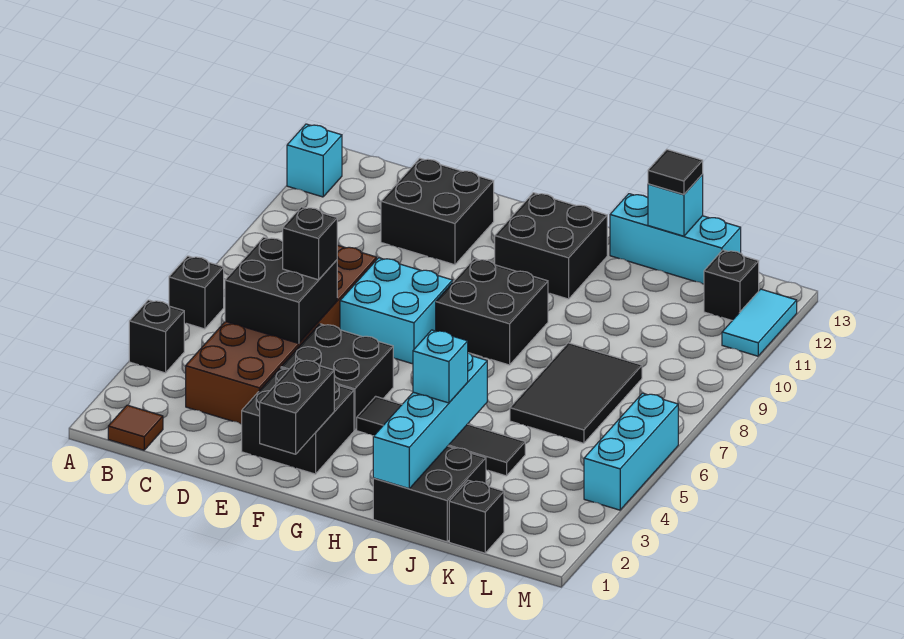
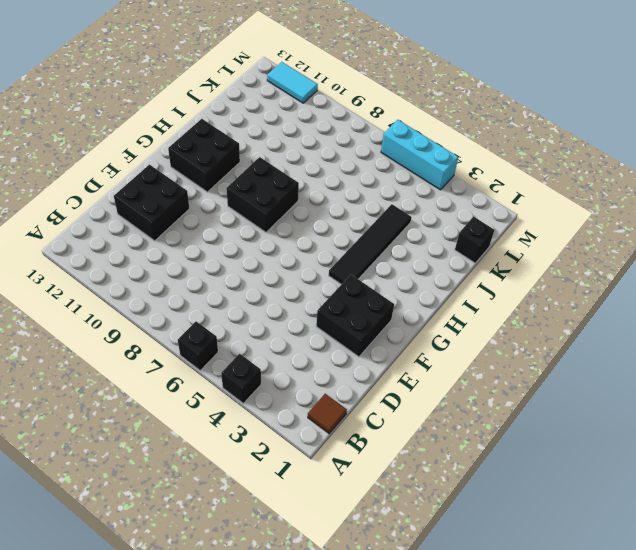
none -> cyan 1x1 brick [287,124,342,197]
none -> brown 2x6 brick [186,245,377,424]
none -> black 2x2 brick [281,324,393,430]

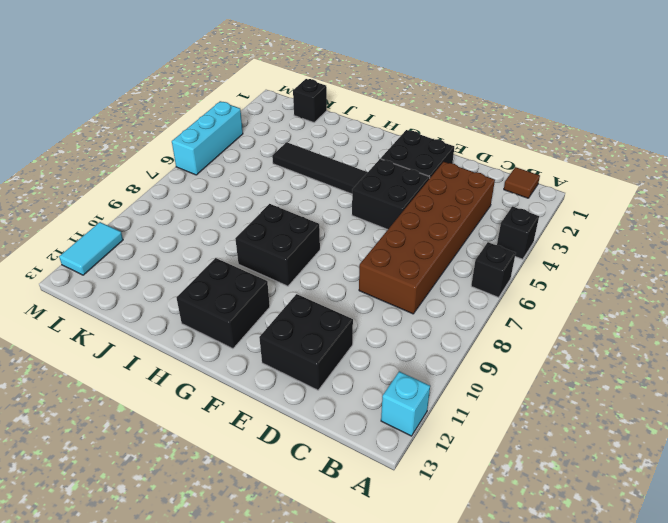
none -> cyan 2x2 brick [340,258,453,364]
none -> black 2x2 brick [373,446,486,542]
none -> cyan 1x3 brick [610,194,741,284]

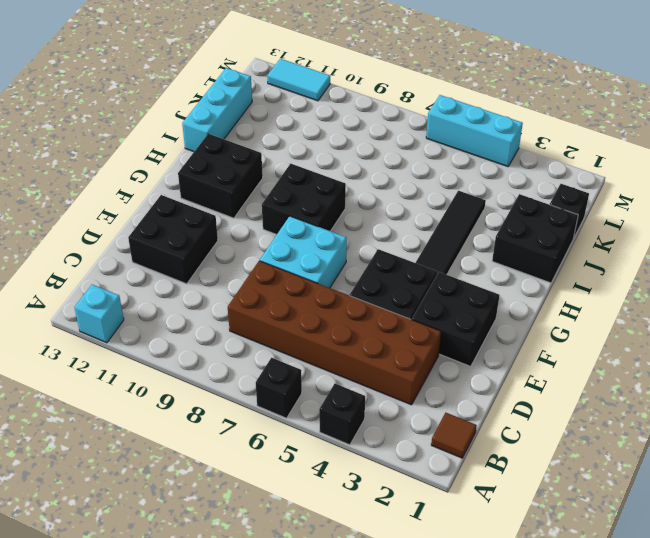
none -> black 2x3 tile [510,343,642,443]
none -> black 1x1 brick [704,250,759,320]
none -> black 2x2 brick [225,237,337,343]

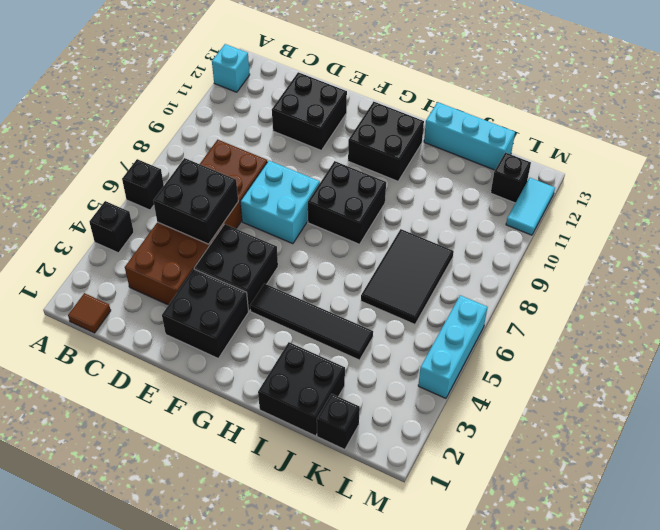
none -> black 1x2 brick [260,359,334,454]
none -> cyan 1x4 brick [373,353,487,488]
none -> cyan 1x1 brick [648,174,703,236]

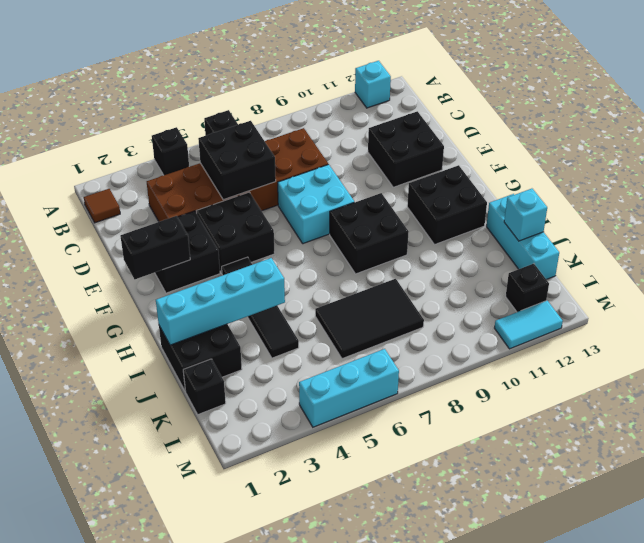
none -> black 1x1 brick [283,207,337,280]
none -> cyan 1x1 brick [413,330,468,403]
none -> black 1x1 tile [648,150,703,194]

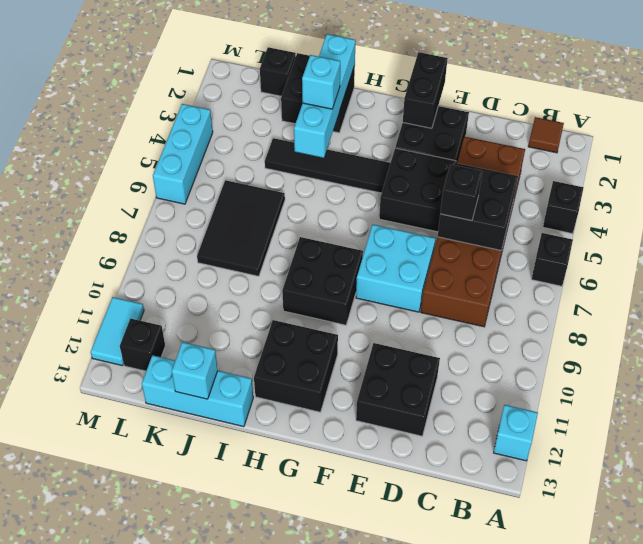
none -> black 1x1 tile [648,150,703,194]

